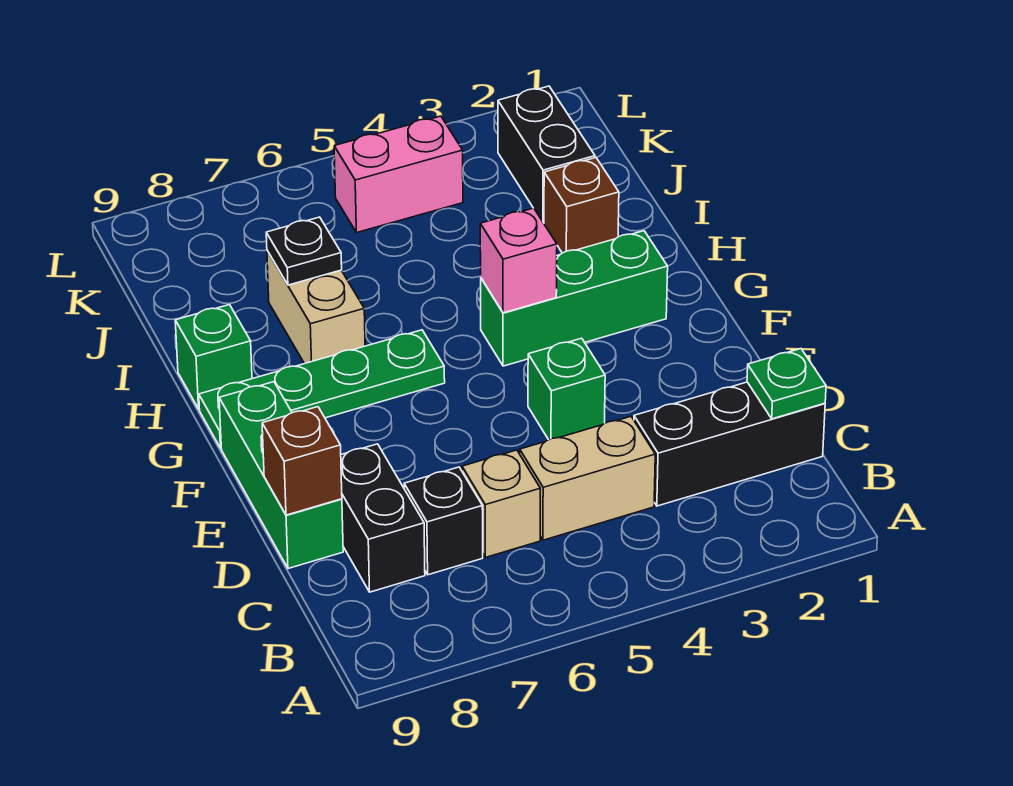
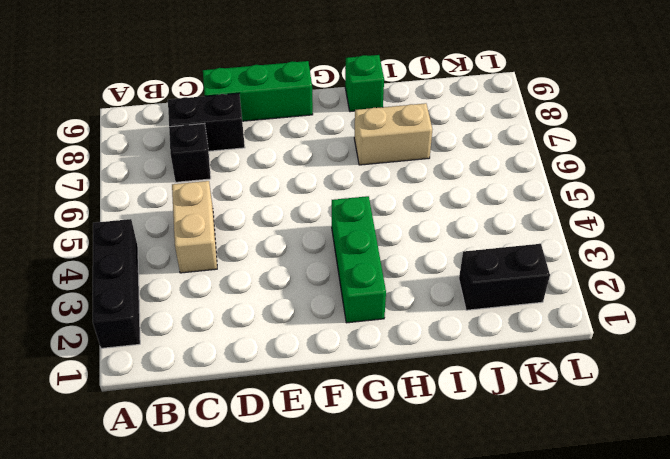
black 1x3 brick [93,219,140,348] -> black 1x3 brick moved to [634,382,825,506]
none -> tan 1x1 brick [462,450,540,557]
none -> green 1x1 brick [528,338,605,440]
none -> green 1x4 plate [199,330,445,448]

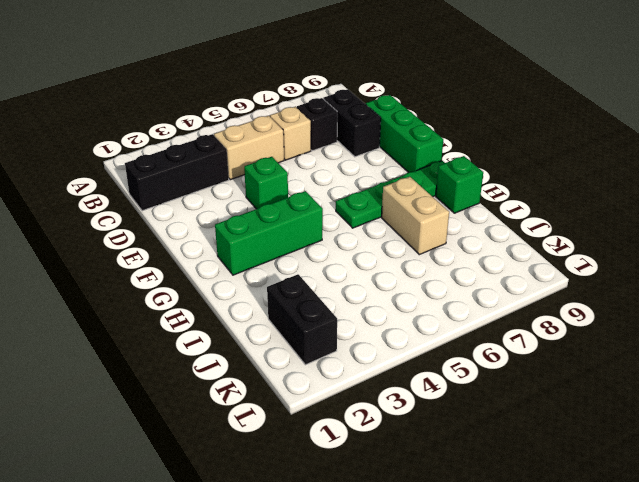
none -> brown 1x1 brick [544,158,619,253]
none -> pink 1x2 brick [334,116,463,233]
none -> green 1x1 plate [747,349,826,419]

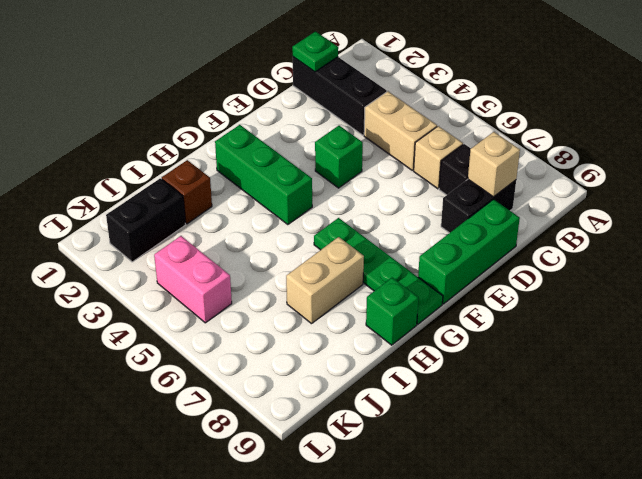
tan 1x1 brick [468,132,520,197] -> none
none -> brown 1x1 brick [262,407,342,515]
none -> pink 1x1 brick [480,208,557,313]
none -> black 1x1 plate [266,217,342,285]

